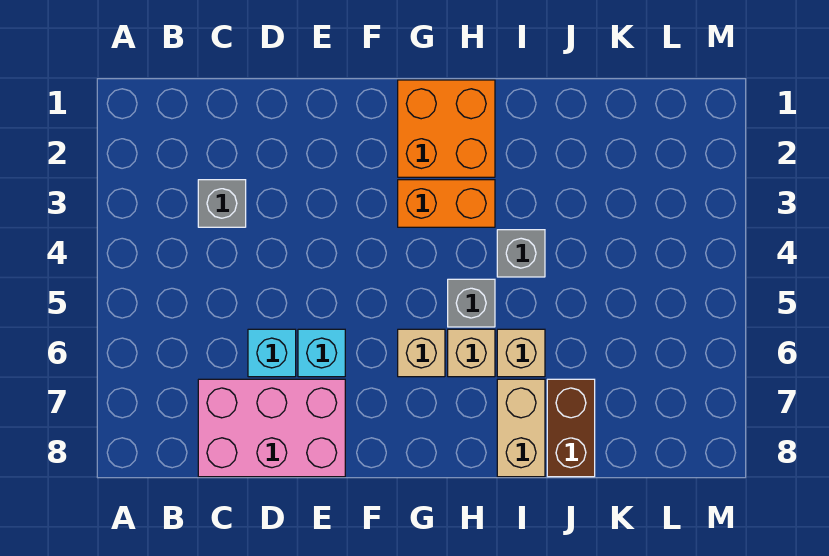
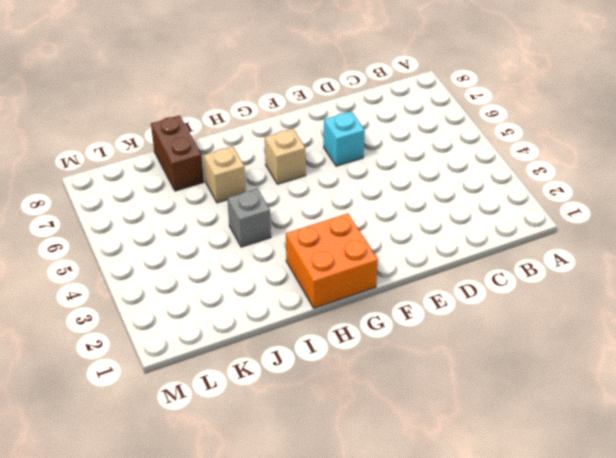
none -> grey 1x1 brick [198,180,246,227]
none -> pink 2x3 brick [198,379,345,477]
none -> cyan 1x1 brick [248,329,296,377]

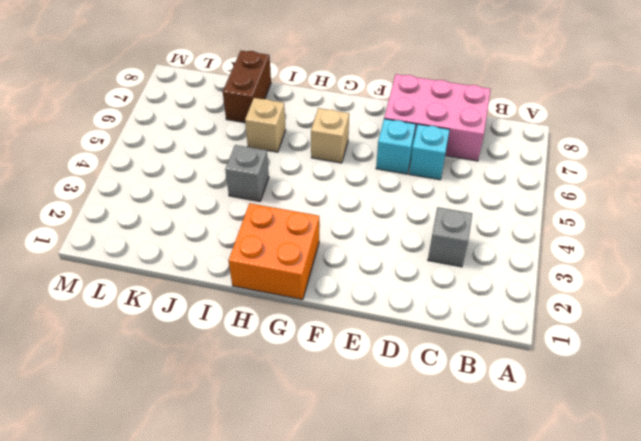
none -> orange 1x2 brick [398,180,495,227]
none -> grey 1x1 brick [448,279,495,327]
none -> tan 1x1 brick [448,329,495,377]

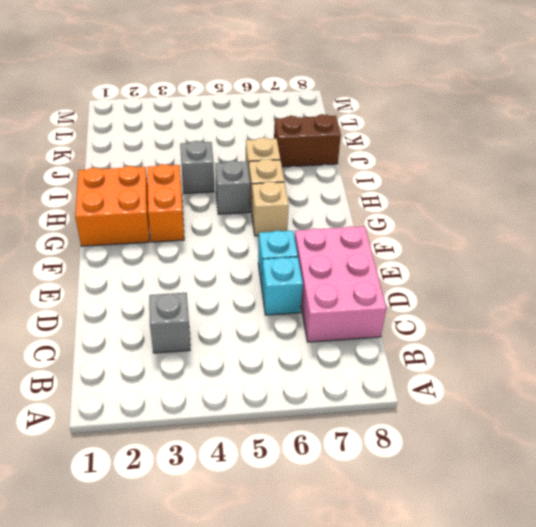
none -> tan 1x2 brick [497,379,545,477]

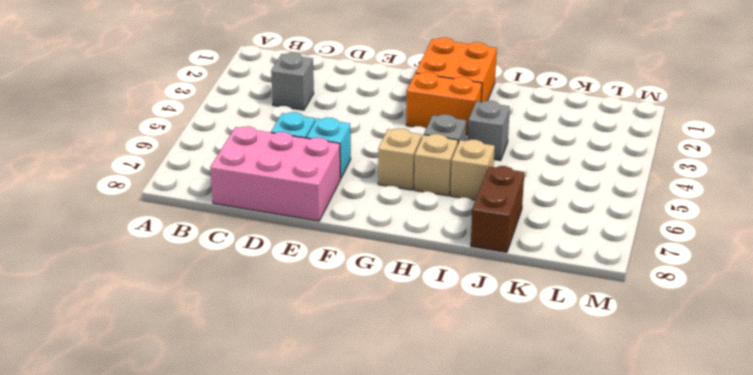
none -> tan 1x2 brick [497,379,545,477]

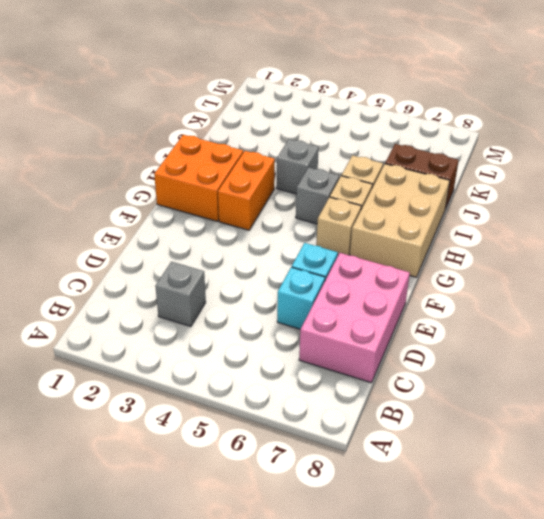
tan 2x3 brick [350,164,450,277] -> tan 1x2 brick [497,379,545,477]

